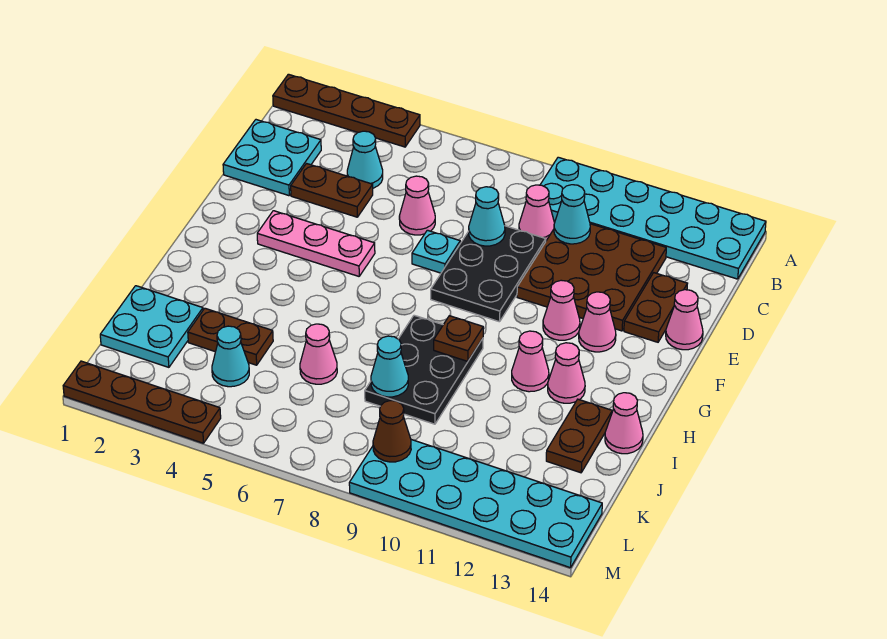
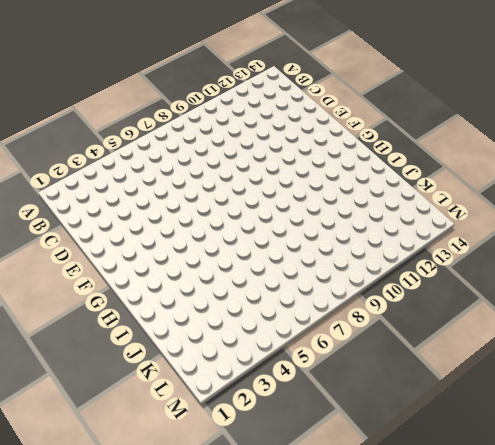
none -> brown 1x4 plate [273,74,420,147]
none -> cyan 2x6 plate [540,157,766,279]
none -> cyan 2x2 plate [223,120,321,196]
none -> cyan 1x1 cone [347,131,383,188]

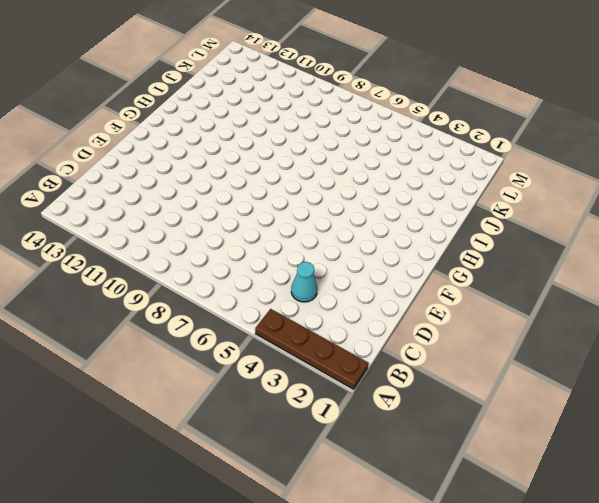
none -> cyan 2x6 plate [540,157,766,279]
none -> cyan 2x2 plate [223,120,321,196]
none -> pink 1x1 cone [519,185,554,241]
none -> brown 3x3 plate [517,224,666,331]

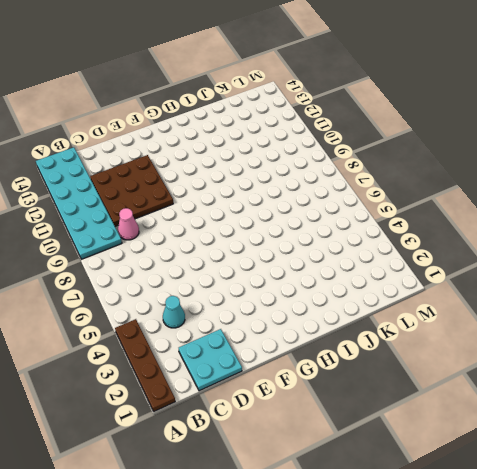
none -> brown 1x2 plate [291,164,373,217]
none -> pink 1x1 cone [399,176,435,235]
none -> black 2x3 plate [431,226,546,322]
none -> brown 1x2 plate [624,273,688,342]

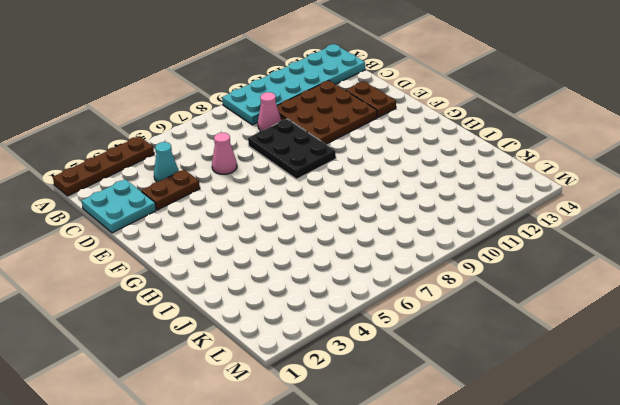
none -> cyan 1x1 plate [412,230,460,273]
none -> pink 1x1 cone [666,290,703,350]
none -> pink 1x3 plate [257,211,375,276]
none -> pink 1x1 cone [543,280,580,340]

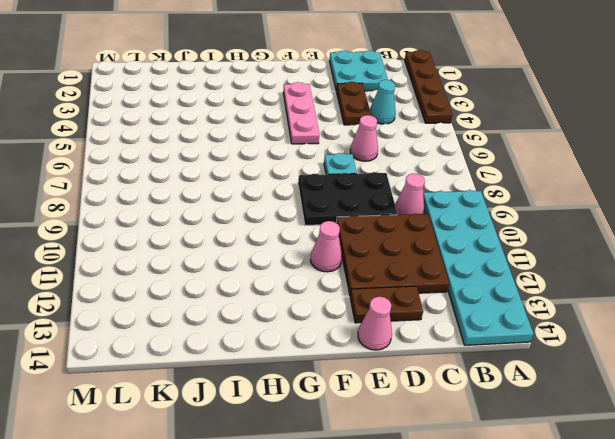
none -> pink 1x1 cone [579,292,616,352]
none -> black 2x3 plate [365,315,483,424]
none -> pink 1x1 cone [512,331,549,392]
none -> pink 1x1 cone [548,343,585,403]

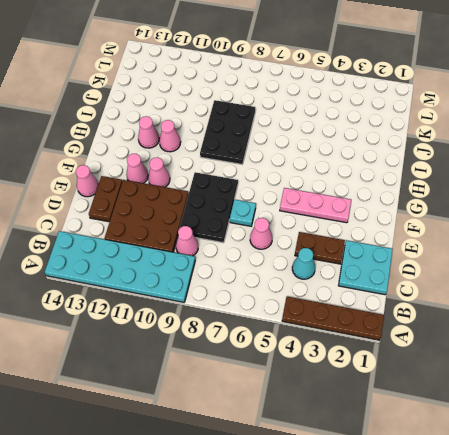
none -> brown 1x2 plate [546,399,612,473]
none -> pink 1x1 cone [605,393,643,454]
none -> cyan 2x2 plate [100,286,203,367]
none -> brown 1x2 plate [188,308,273,365]

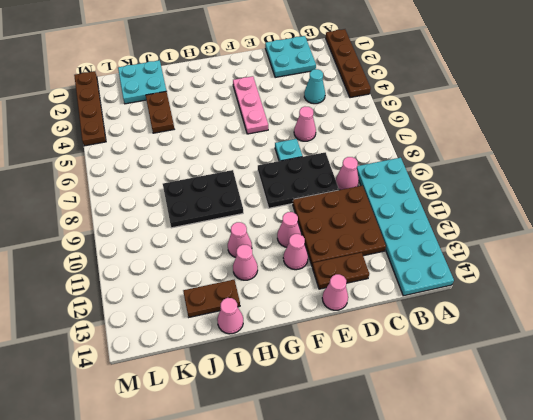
none -> brown 1x2 plate [291,164,373,217]
none -> pink 1x1 cone [300,324,337,384]
none -> cyan 1x1 cone [212,326,249,387]
none -> cyan 2x6 plate [349,440,602,568]

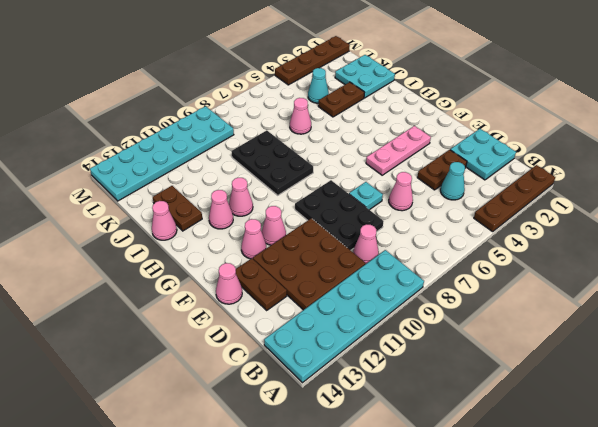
none -> cyan 1x1 cone [554,185,590,244]
none -> cyan 1x1 cone [469,187,505,246]
none -> brown 1x1 plate [434,316,483,361]
none -> cyan 1x1 cone [371,336,408,397]

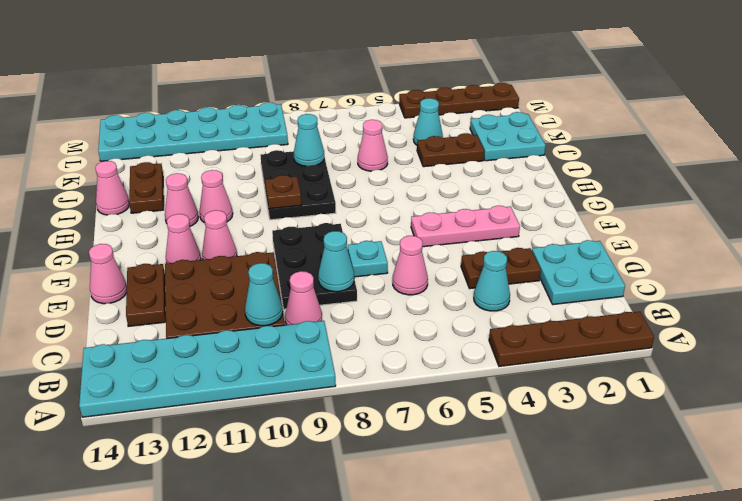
none -> brown 1x1 cone [373,401,411,462]

